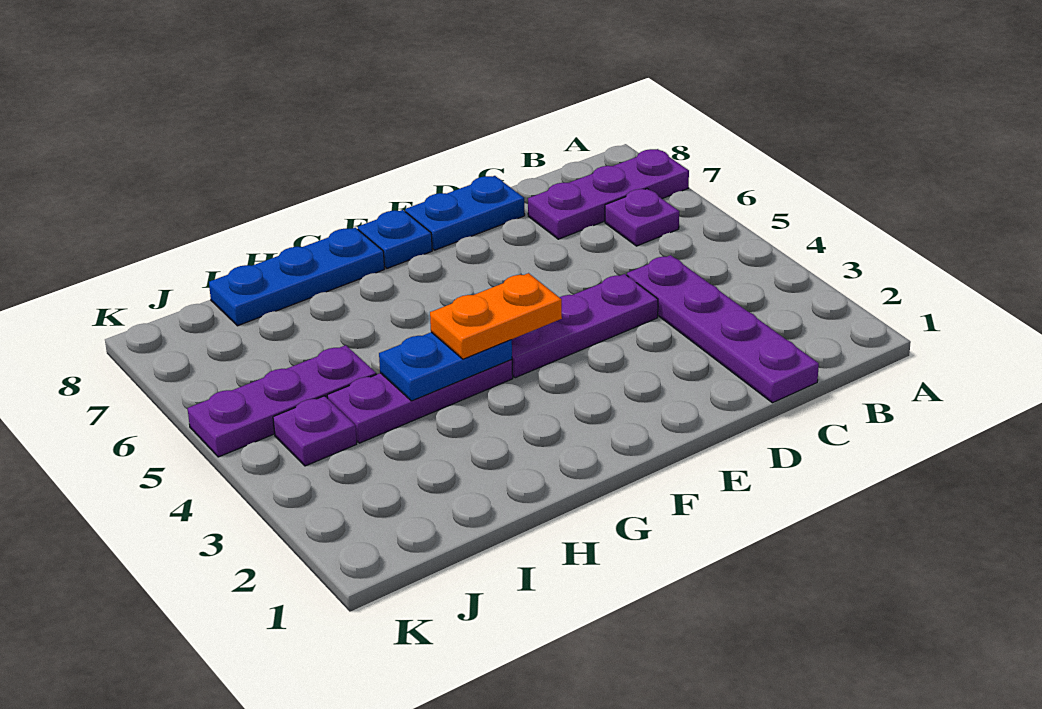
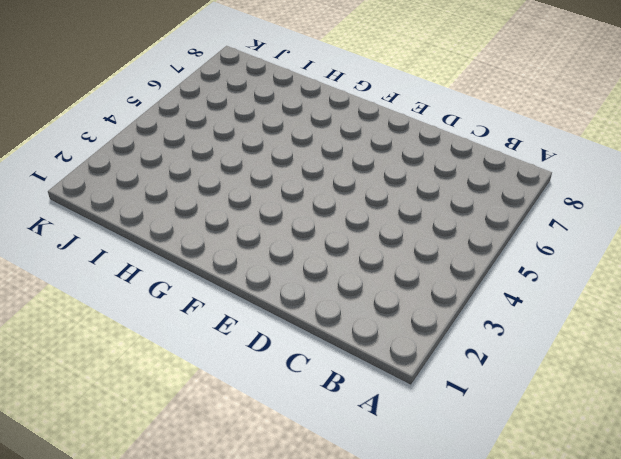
none -> purple 1x3 plate [528,149,689,239]
none -> purple 1x1 plate [605,189,679,246]
none -> purple 1x4 plate [627,255,819,403]

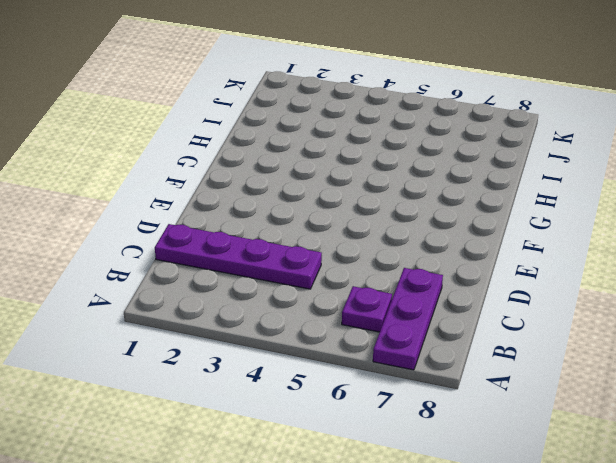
none -> purple 1x3 plate [512,274,658,378]
none -> blue 1x2 plate [405,176,525,250]
none -> blue 1x1 plate [358,210,432,268]

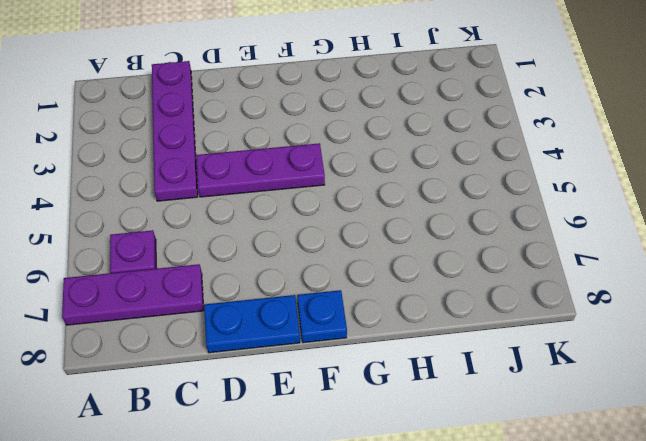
none -> purple 1x3 plate [327,360,513,443]
none -> blue 1x3 plate [209,228,385,326]
none -> purple 1x3 plate [187,345,376,457]

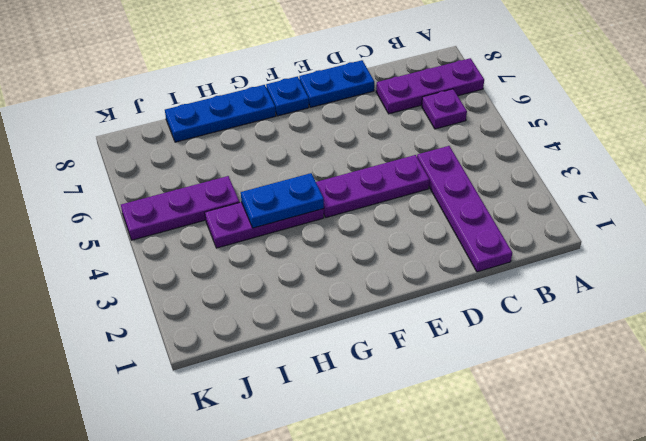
none -> purple 1x1 plate [273,396,357,466]
none -> orange 1x2 plate [430,273,562,359]

